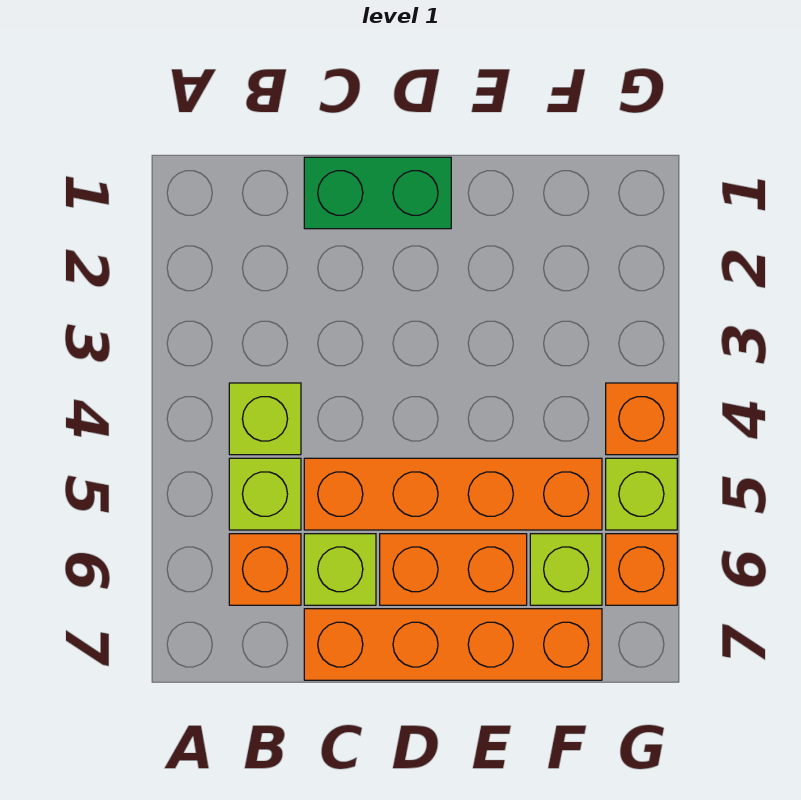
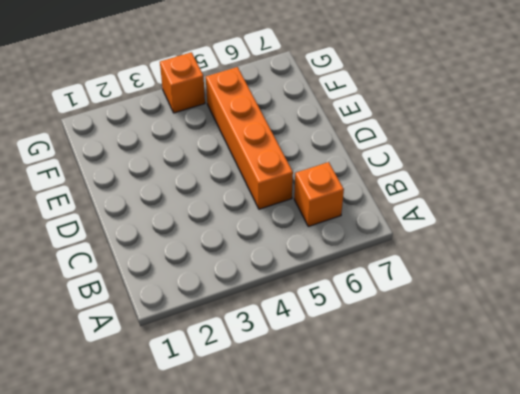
none -> lime 1x1 brick [229,383,301,455]
none -> lime 1x1 brick [229,458,301,530]
none -> green 1x2 brick [304,157,451,229]

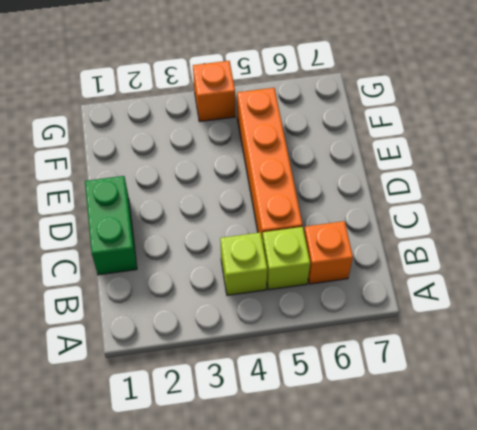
none -> lime 1x1 brick [304,534,376,605]
none -> orange 1x4 brick [304,609,602,680]
none -> orange 1x2 brick [380,534,527,605]

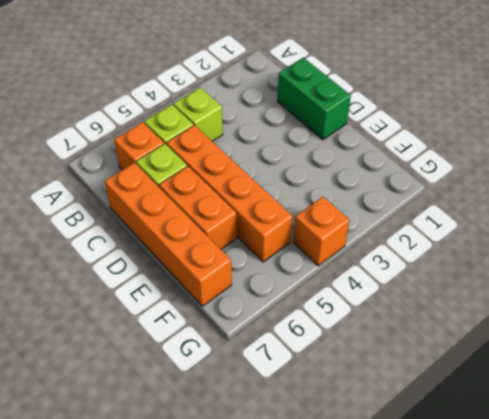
none -> lime 1x1 brick [530,534,602,605]
none -> lime 1x1 brick [606,458,677,530]
none -> orange 1x1 brick [606,534,677,605]

